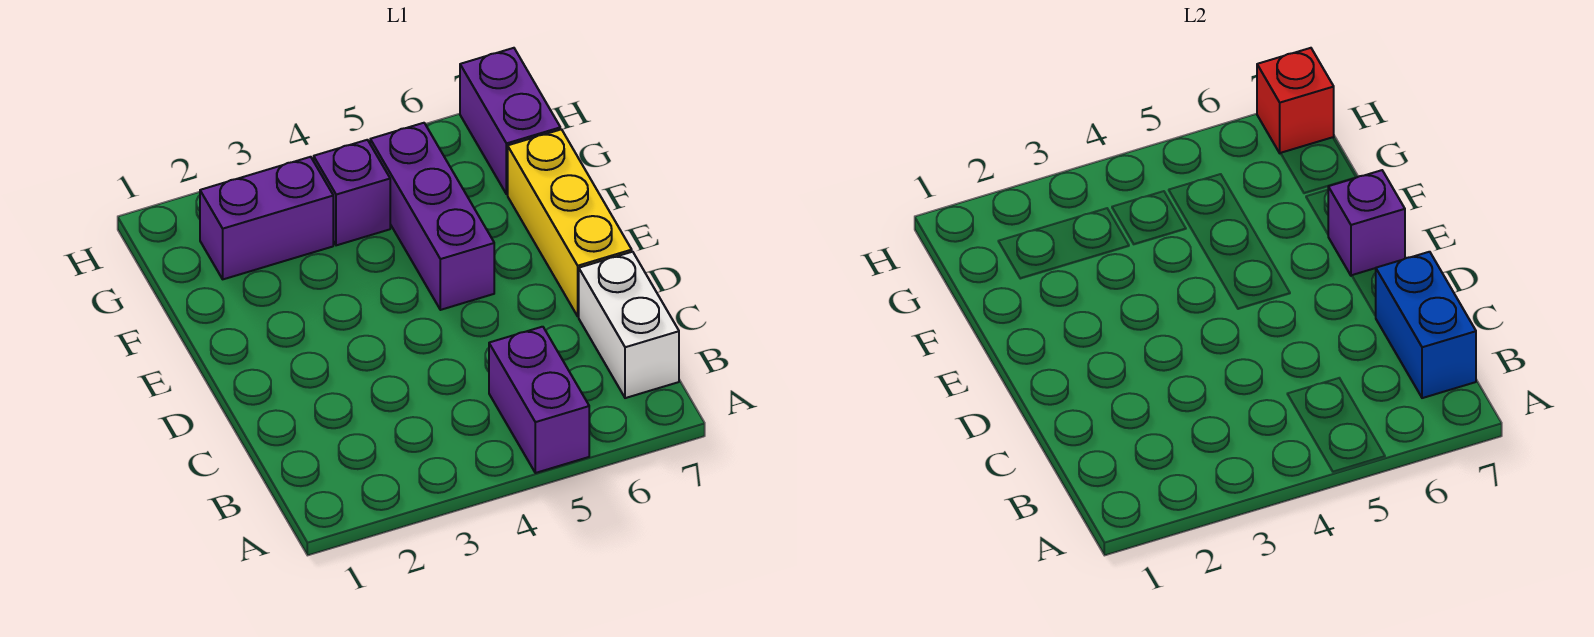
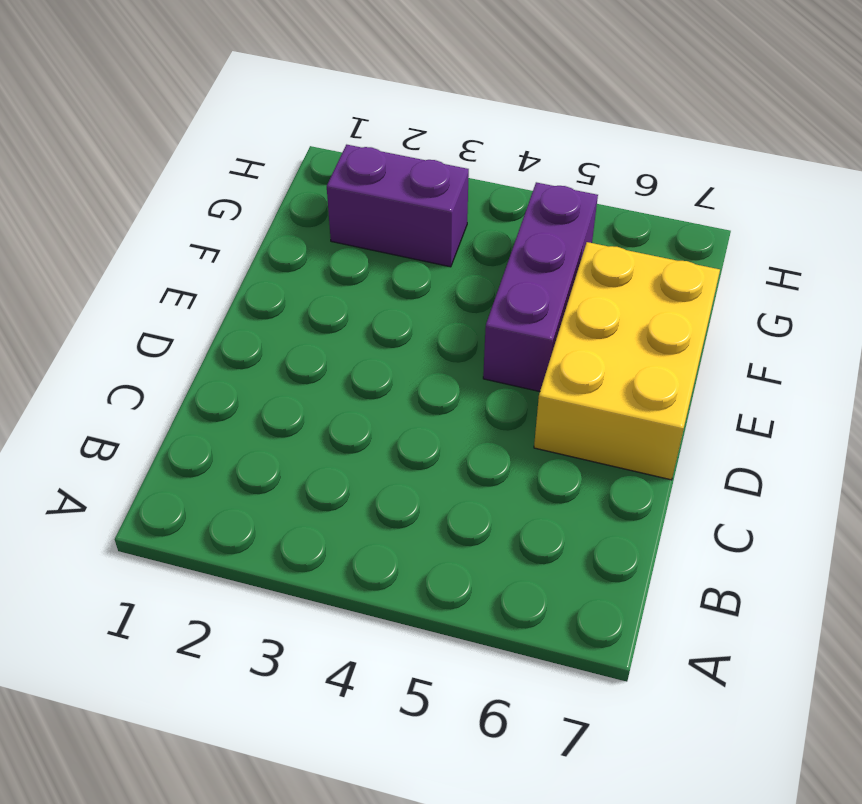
yellow 2x3 brick [534,242,720,480] -> yellow 1x3 brick [508,129,632,316]
none -> purple 1x2 brick [489,327,589,473]
none -> white 1x2 brick [579,252,679,398]

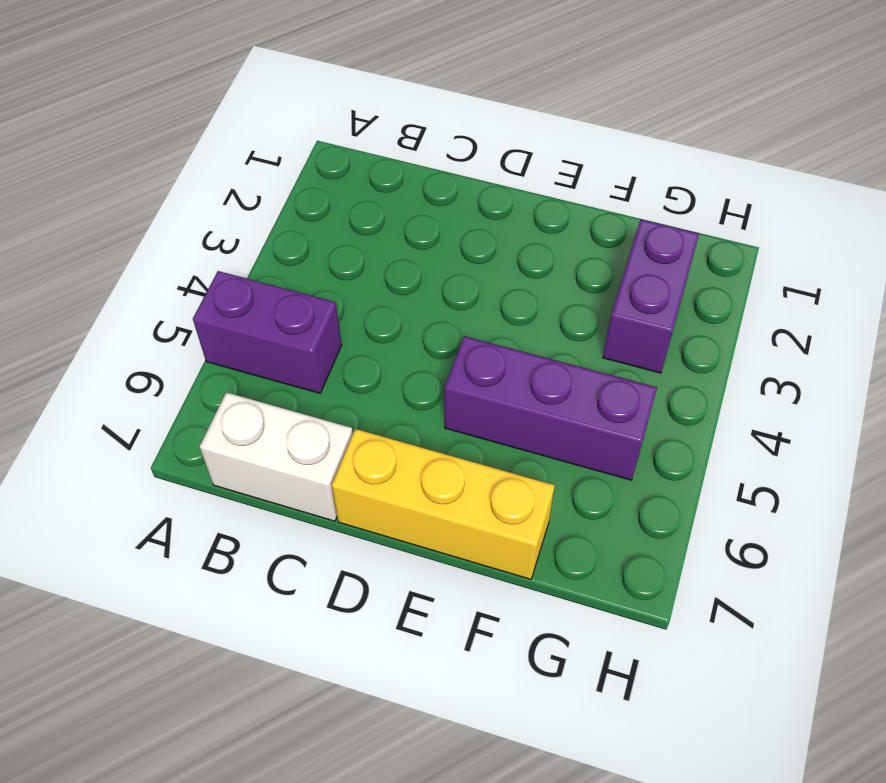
none -> purple 1x1 brick [314,140,390,245]
none -> purple 1x2 brick [460,48,560,194]

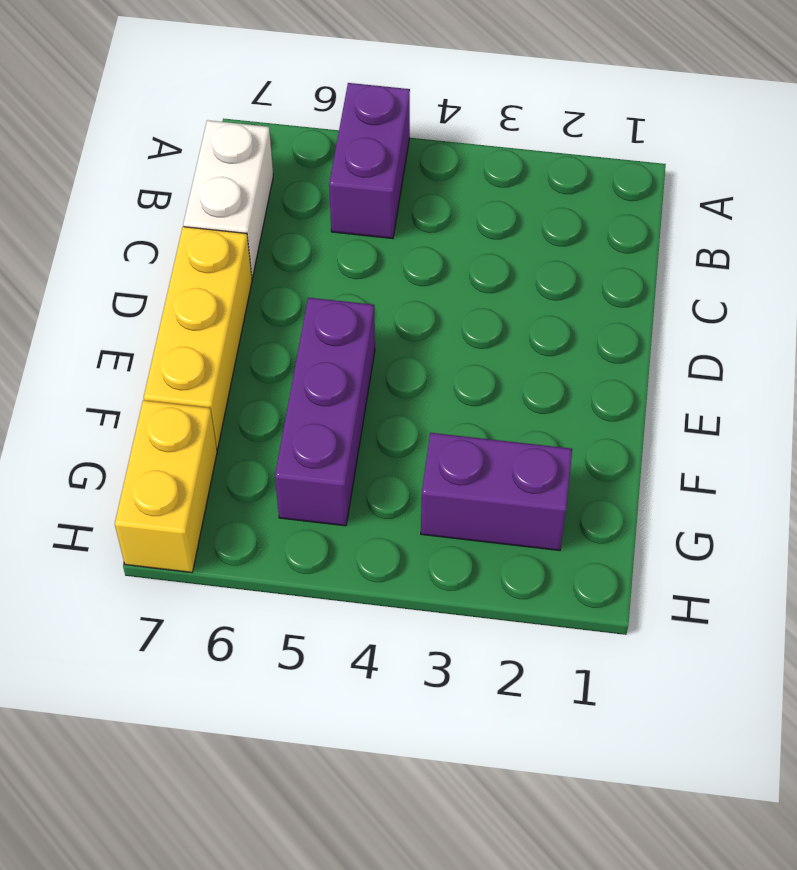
yellow 1x2 brick [115,400,217,573] -> purple 1x2 brick [460,48,560,194]
none -> purple 1x1 brick [314,140,390,245]
none -> blue 1x2 brick [1375,252,1476,398]

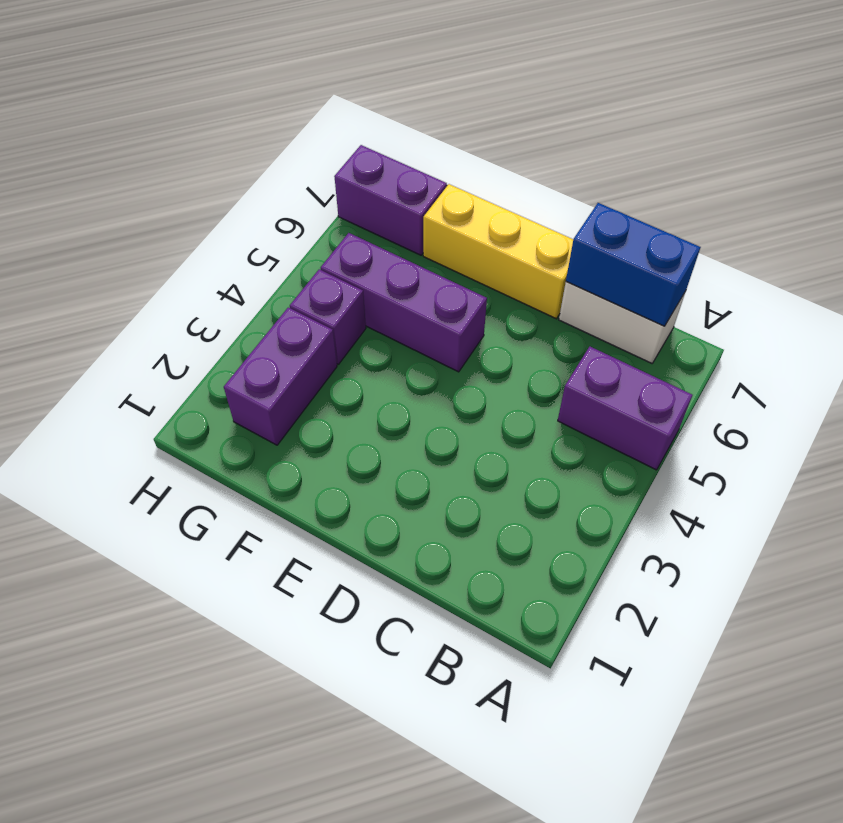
none -> purple 1x1 brick [1328,170,1405,276]
none -> red 1x1 brick [1257,48,1334,153]

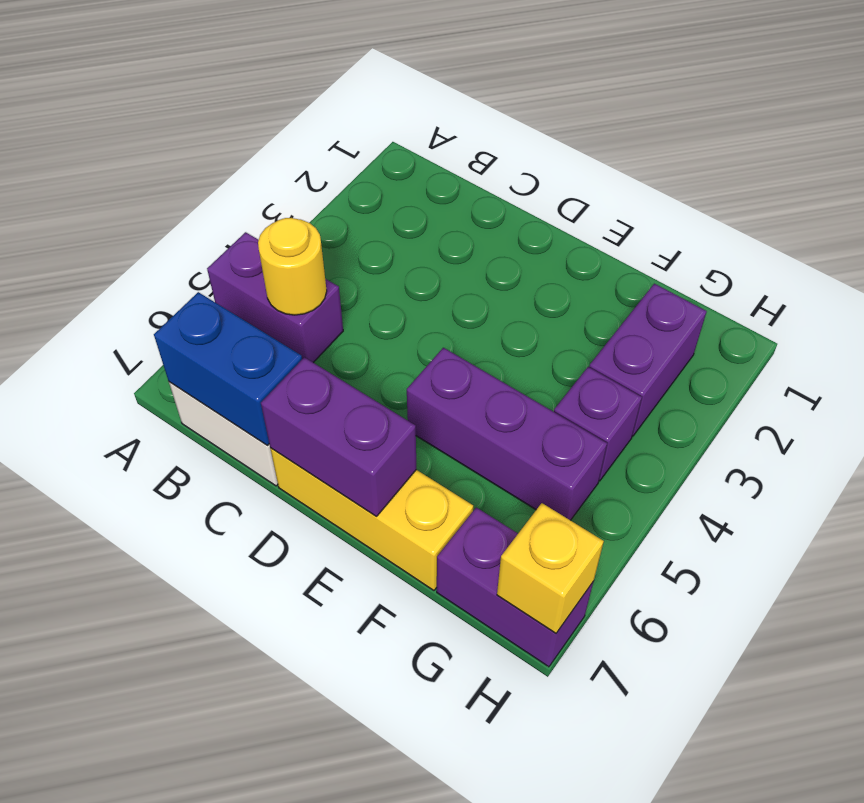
yellow 1x1 round brick [258,218,327,315] -> none
purple 1x2 brick [261,357,416,516] -> purple 1x1 brick [1328,170,1405,276]
yellow 1x1 brick [497,503,604,633] -> red 1x1 brick [1257,48,1334,153]

